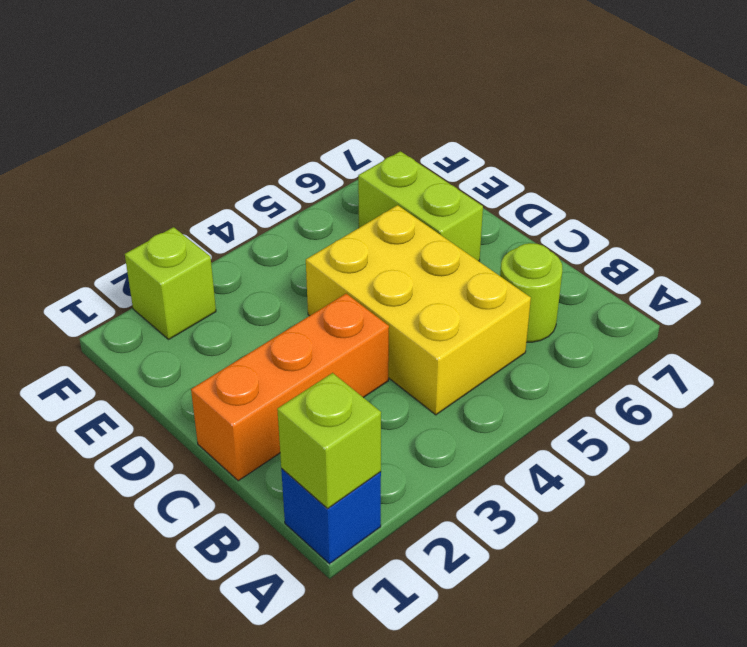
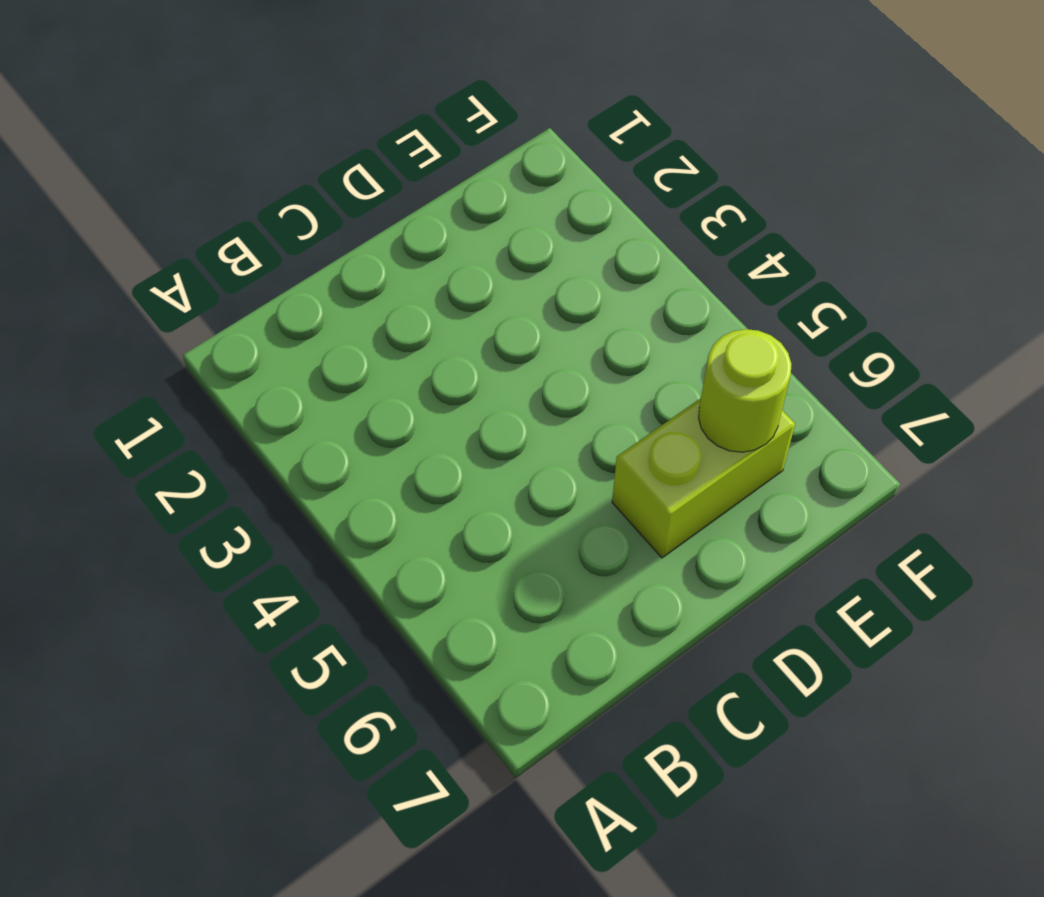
lime 1x1 round brick [699,329,792,452] -> lime 1x1 round brick moved to [500,243,562,342]
none -> blue 1x1 brick [281,469,381,564]
none -> yellow 2x3 brick [306,205,531,415]

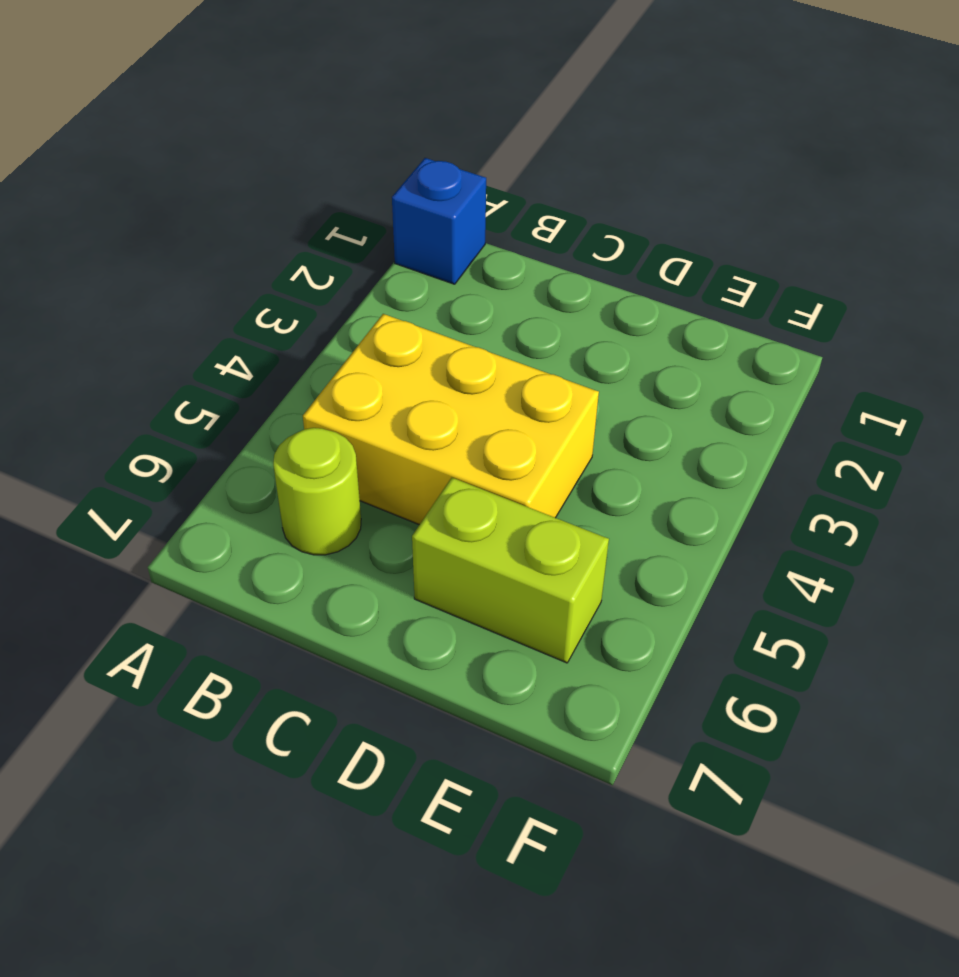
none -> orange 1x3 brick [191,294,389,481]
none -> lime 1x1 brick [125,227,216,339]

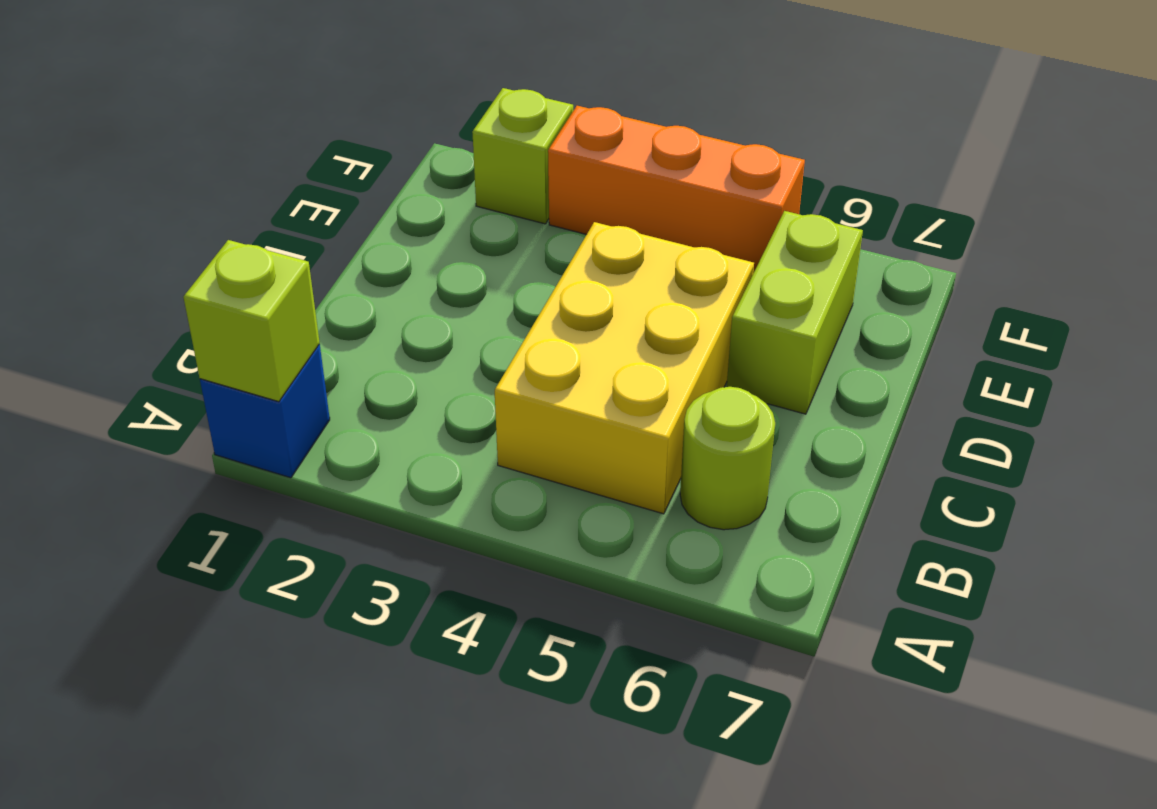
orange 1x3 brick [548,106,805,273] -> orange 1x3 brick moved to [191,294,389,481]

